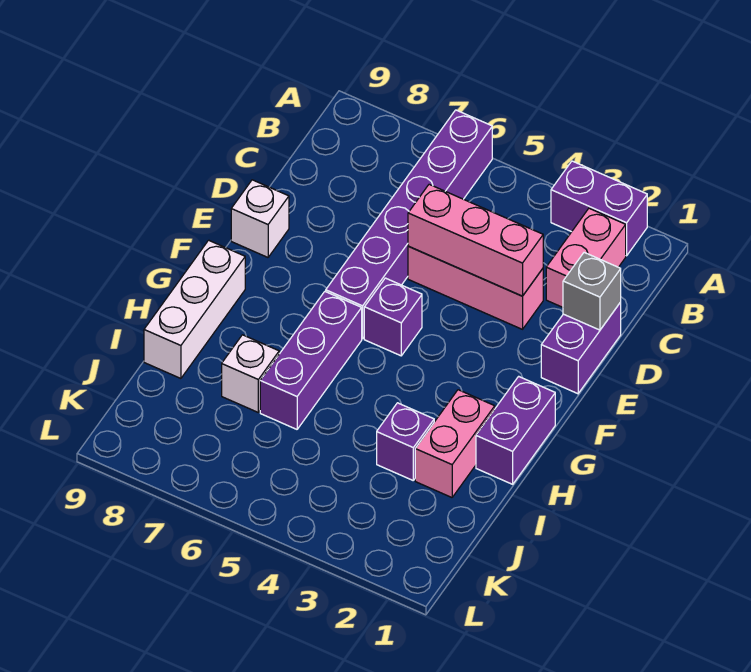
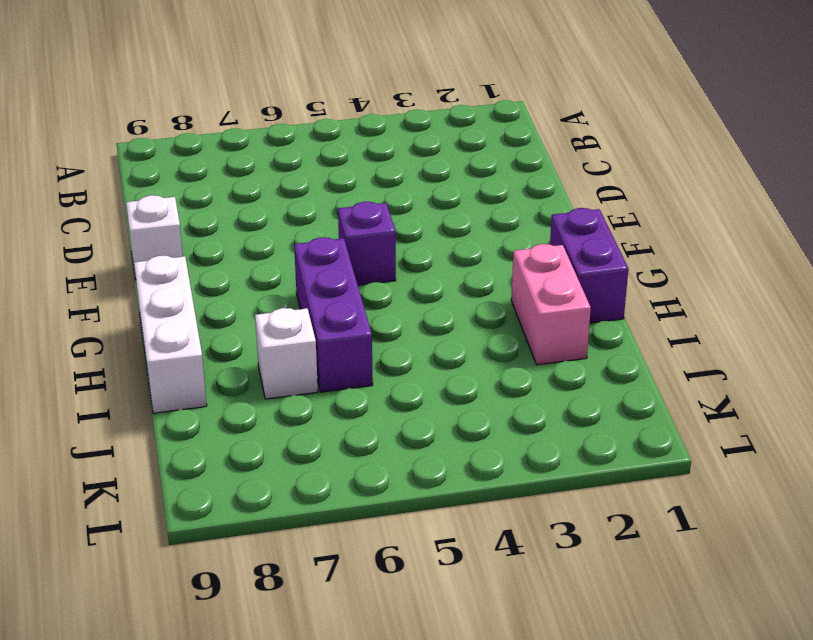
none -> purple 1x2 brick [551,161,647,256]
none -> purple 1x6 brick [326,110,492,339]
none -> pink 1x2 brick [546,208,626,307]

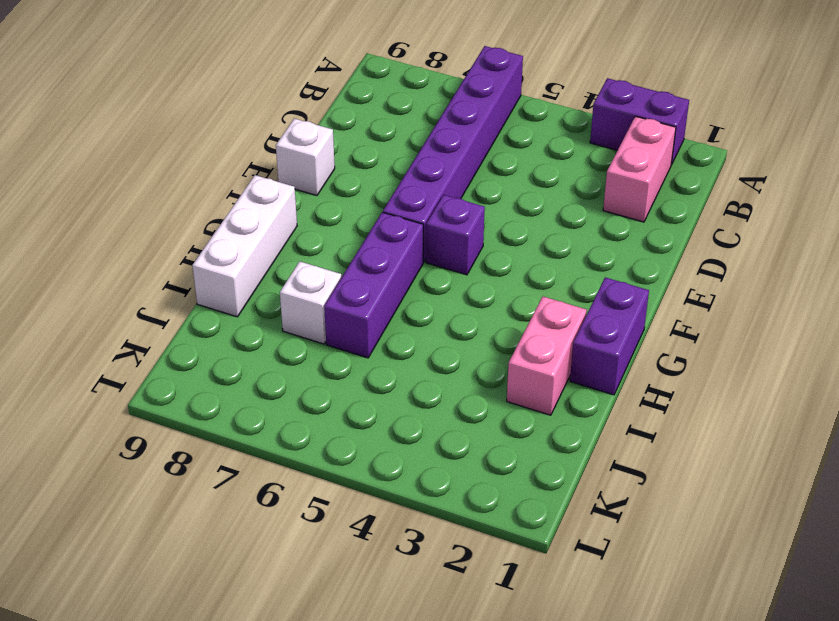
none -> purple 1x2 brick [541,302,621,394]
none -> pink 1x3 brick [408,246,543,329]
none -> purple 1x1 brick [377,403,434,480]

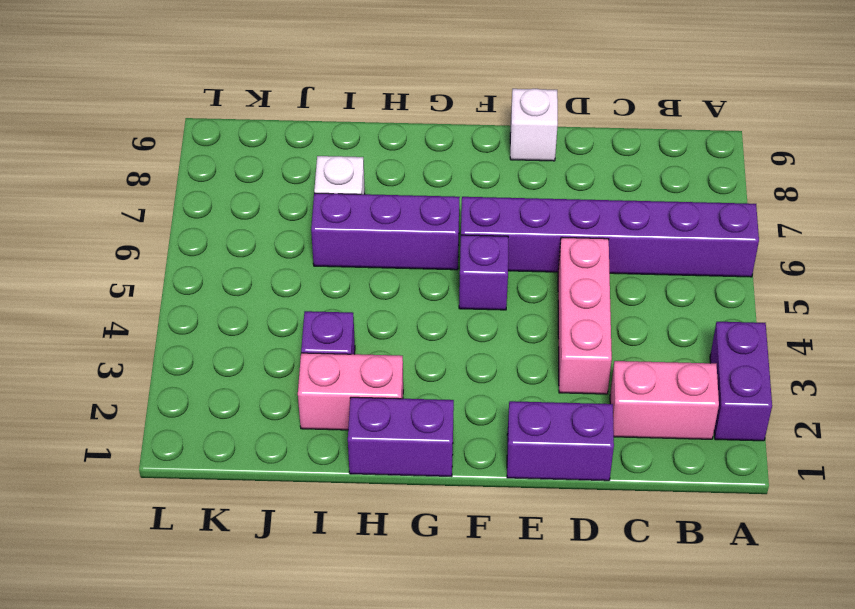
none -> white 1x3 brick [144,240,245,378]
none -> grey 1x1 brick [563,253,621,330]
none -> pink 1x3 brick [408,184,543,296]

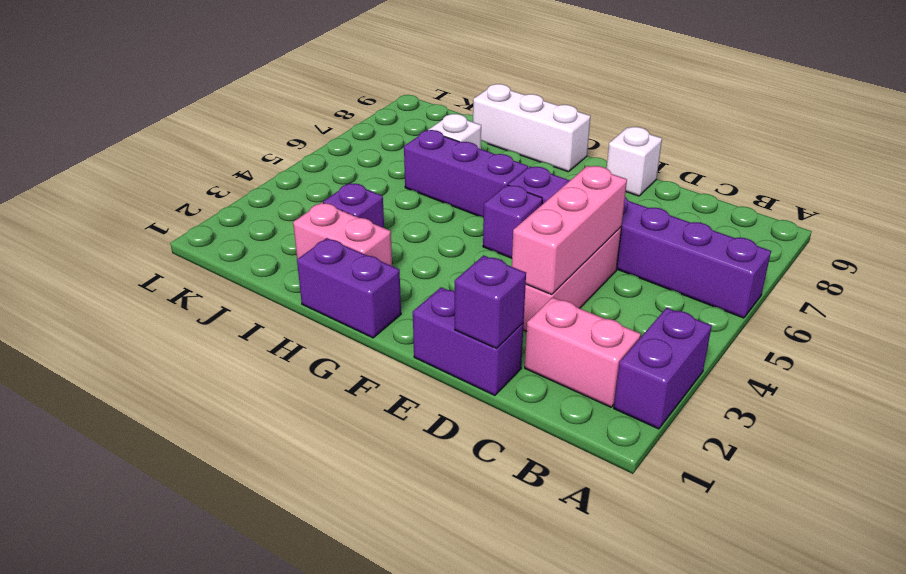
purple 1x1 brick [455,255,526,348] -> grey 1x1 brick [563,253,621,330]

